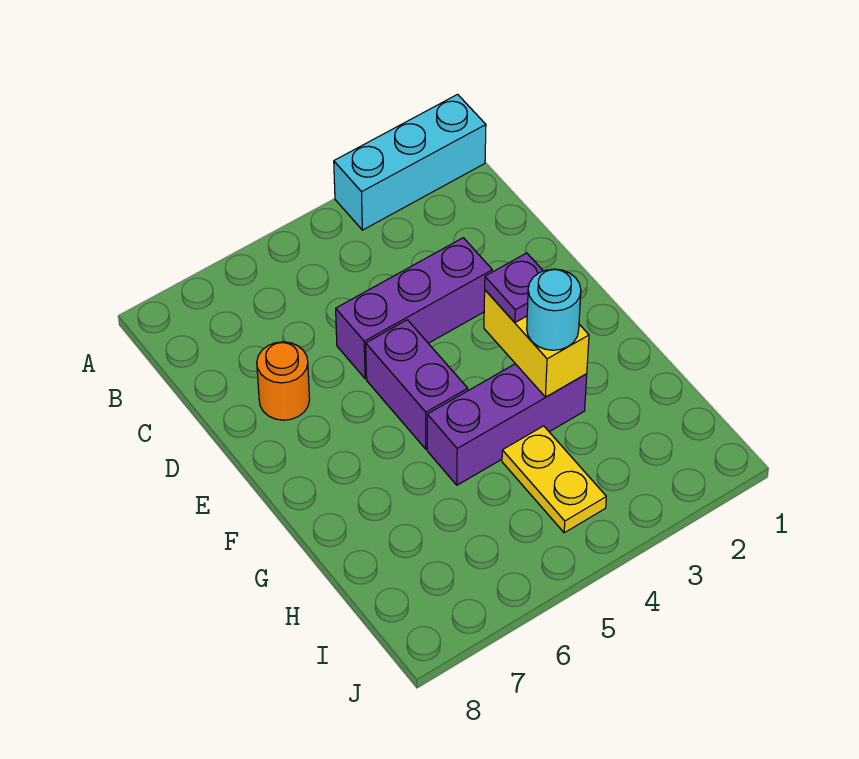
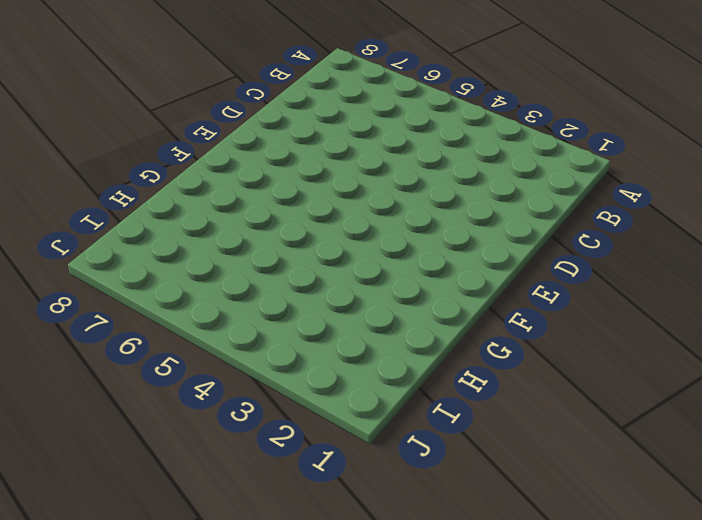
none -> cyan 1x3 brick [334,94,486,230]
none -> purple 1x3 brick [336,238,492,379]

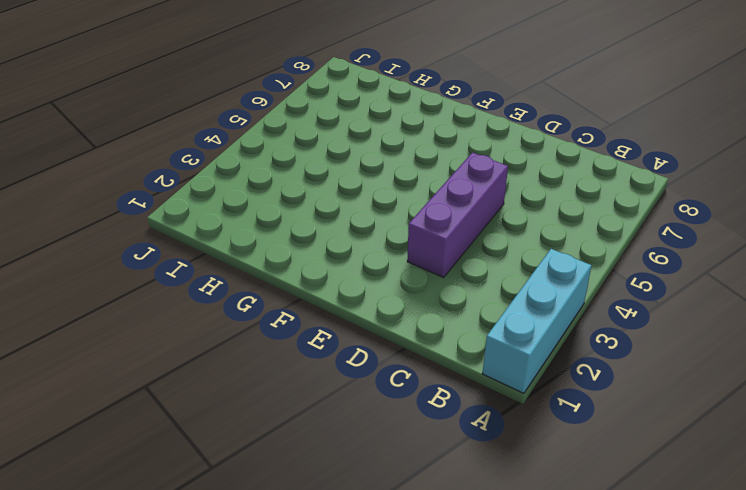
none -> orange 1x1 round brick [257,342,310,420]
none -> purple 1x2 brick [366,320,468,449]

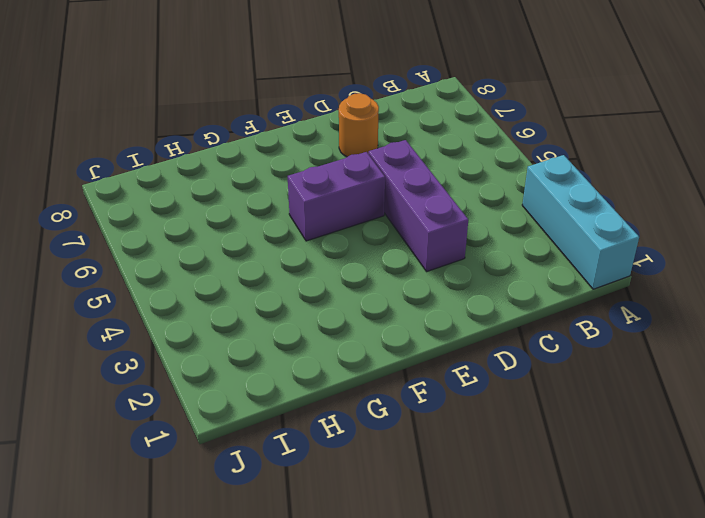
none -> purple 1x3 brick [427,364,587,485]
none -> yellow 1x2 plate [502,426,606,533]

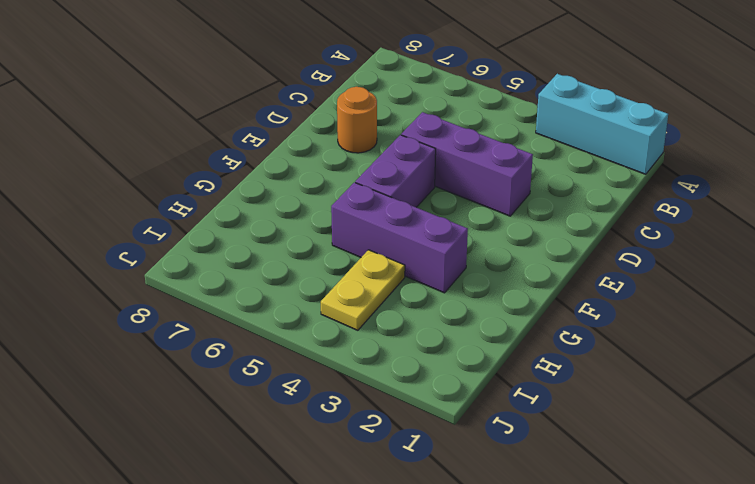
none -> yellow 1x2 brick [484,290,589,397]
none -> purple 1x1 plate [485,253,543,322]

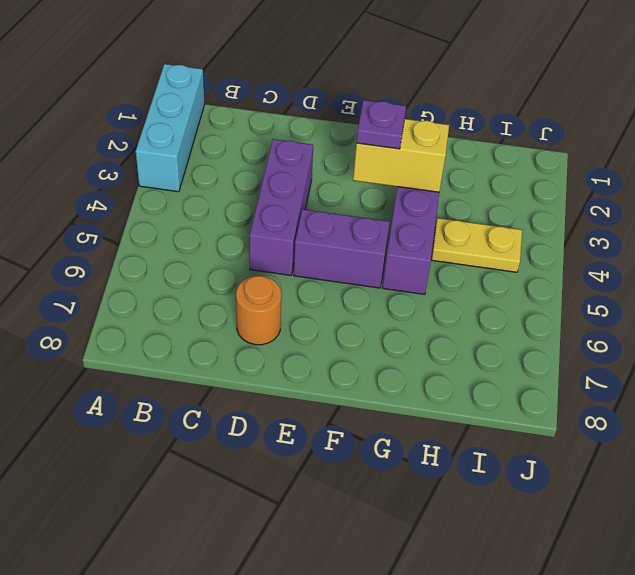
none -> cyan 1x1 round brick [527,269,581,350]

